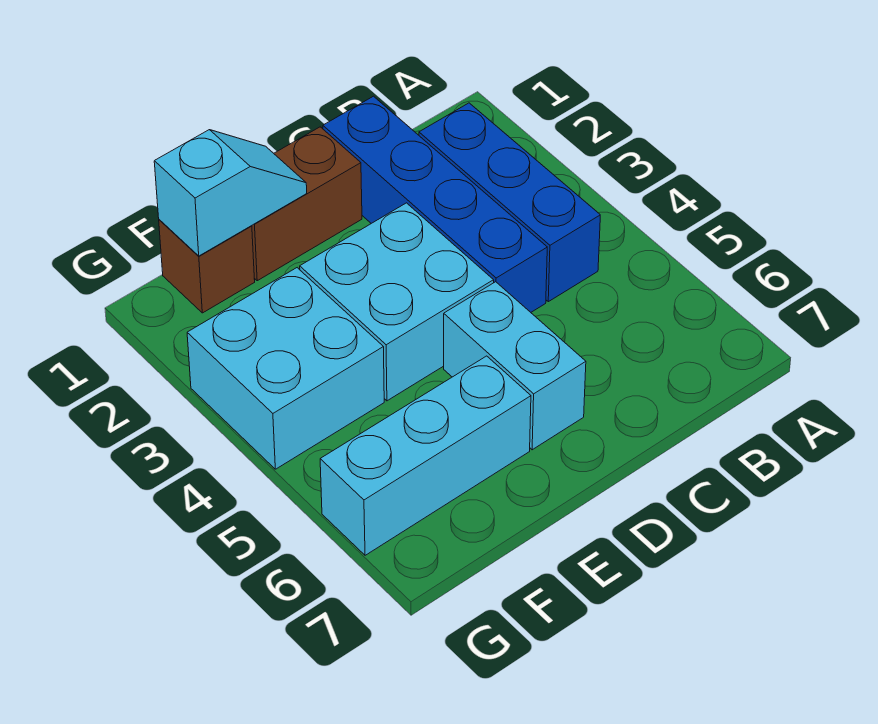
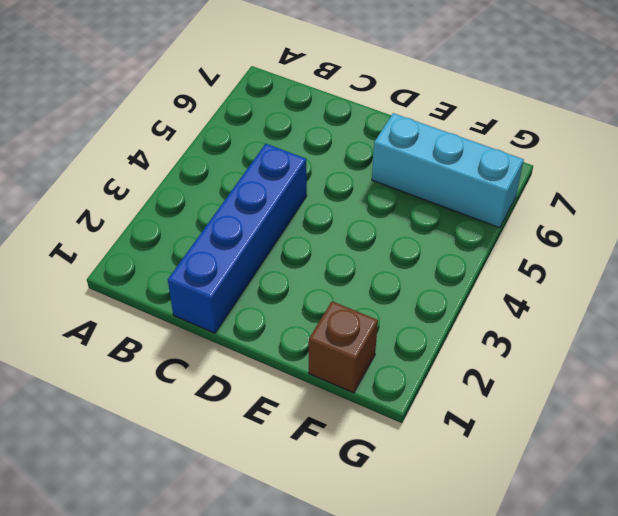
none -> blue 1x3 brick [419,103,600,302]
none -> brown 1x2 brick [252,127,362,281]

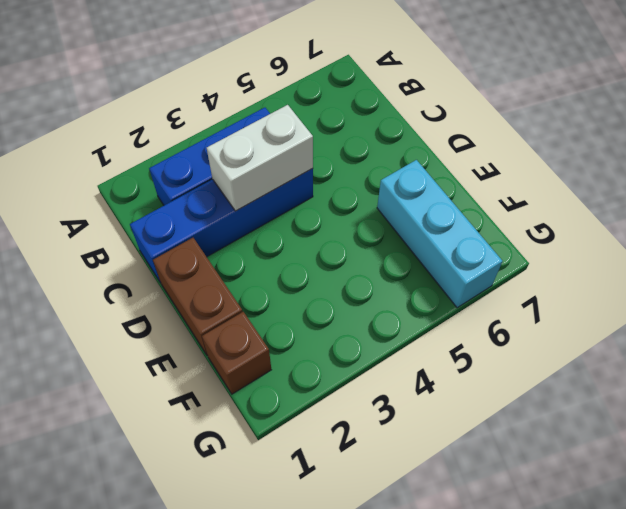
white 1x2 brick [207,105,313,211] -> none
none -> cyan 2x2 brick [300,203,494,401]
none -> cyan 1x2 brick [444,282,586,450]

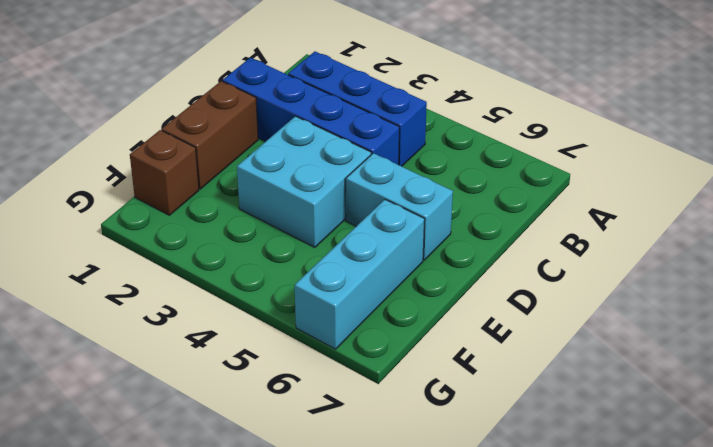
none -> cyan 2x2 brick [187,268,384,469]
none -> cyan 1x2 slope [154,130,307,256]

